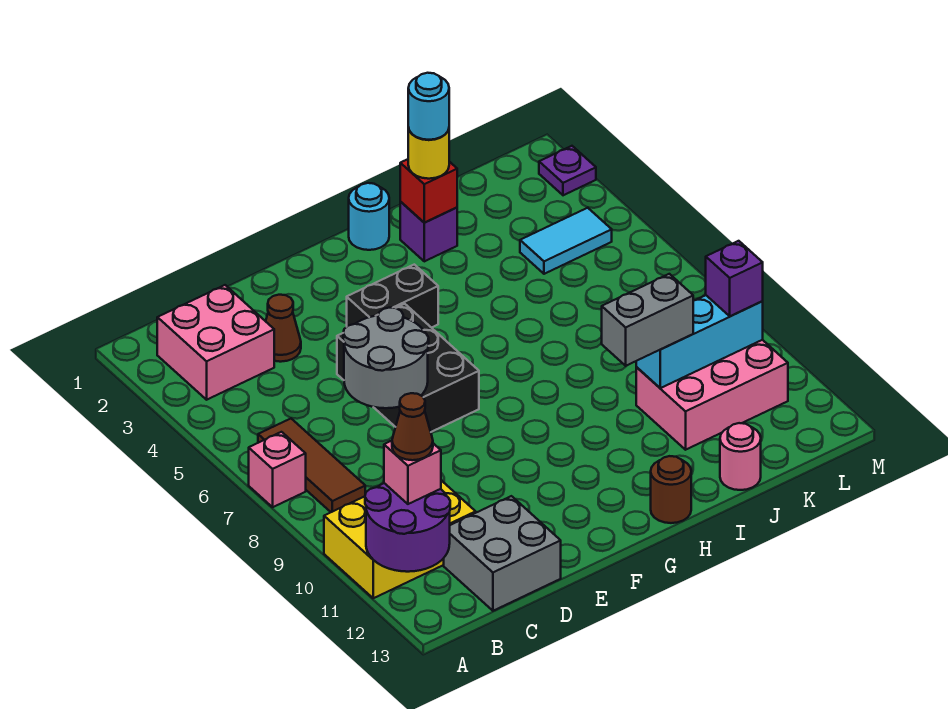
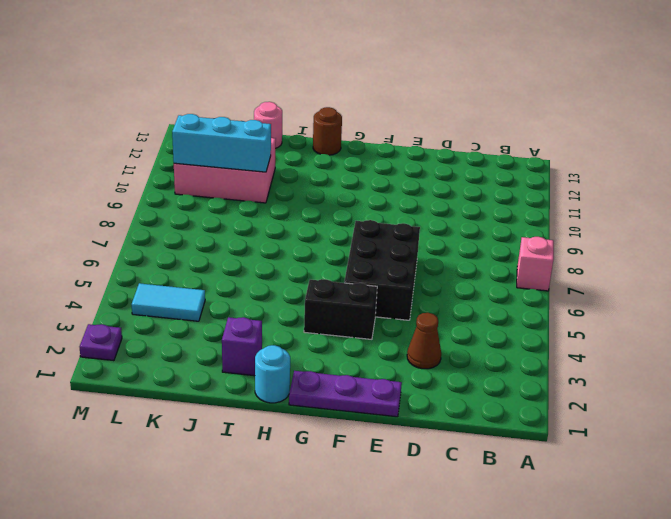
purple 1x3 plate [289,371,402,417] -> none
none -> yellow 2x3 brick [324,480,476,598]
none -> pink 2x2 brick [157,285,274,400]
none -> brown 1x3 tile [258,419,365,512]

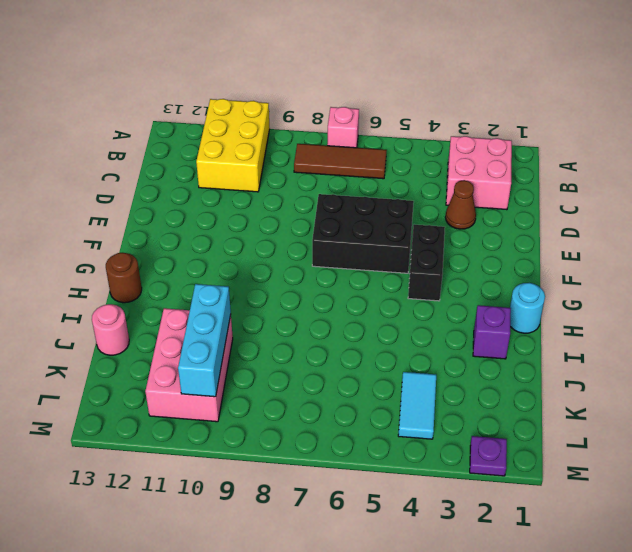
none -> grey 2x2 brick [444,496,561,611]
none -> purple 2x2 round brick [365,483,450,572]
none -> grey 2x2 round brick [343,308,429,408]

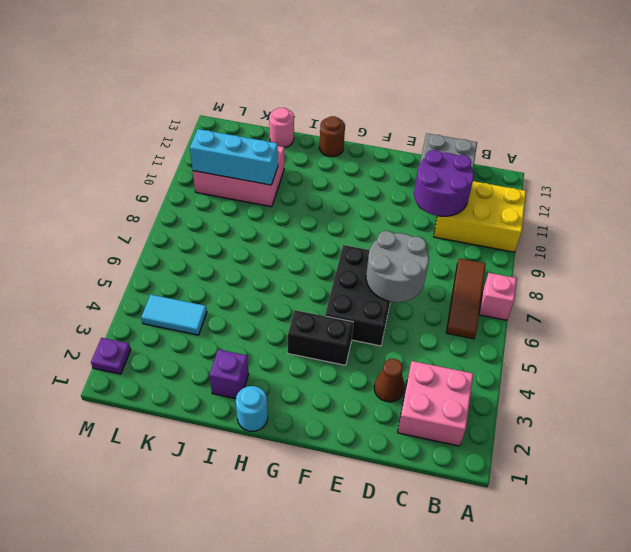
purple 2x2 round brick [414,150,474,216] -> purple 2x2 round brick moved to [365,483,450,572]
none -> red 1x1 brick [400,159,457,223]
none -> pink 1x1 brick [384,441,441,504]
none -> yellow 1x1 round brick [408,127,449,179]

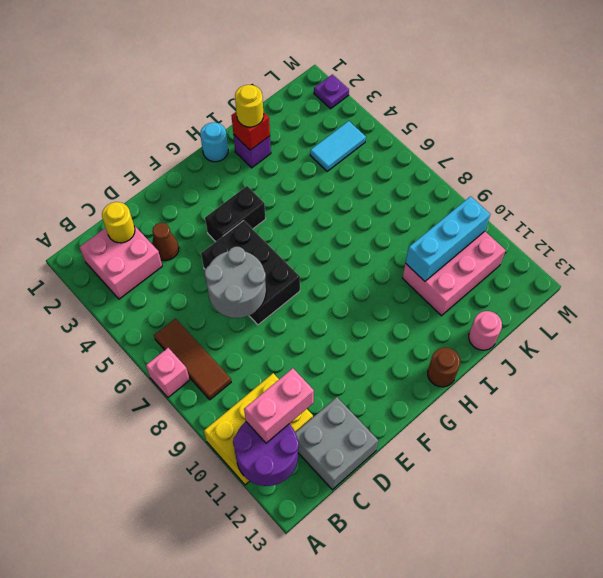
pink 1x2 brick [244,368,314,443] -> pink 1x1 brick [384,441,441,504]
yellow 1x1 round brick [102,202,135,243] -> none
none -> grey 1x2 brick [602,274,693,366]
none -> purple 1x1 brick [706,241,763,316]
none -> brown 1x1 cone [392,393,433,460]

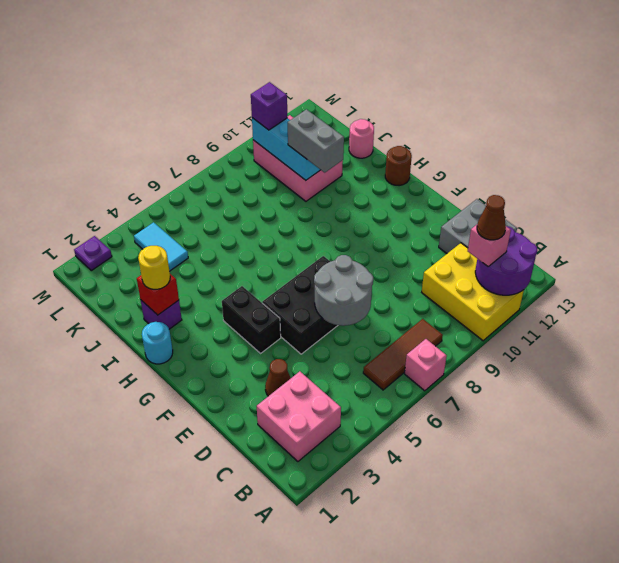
none -> cyan 1x1 round brick [408,73,449,140]

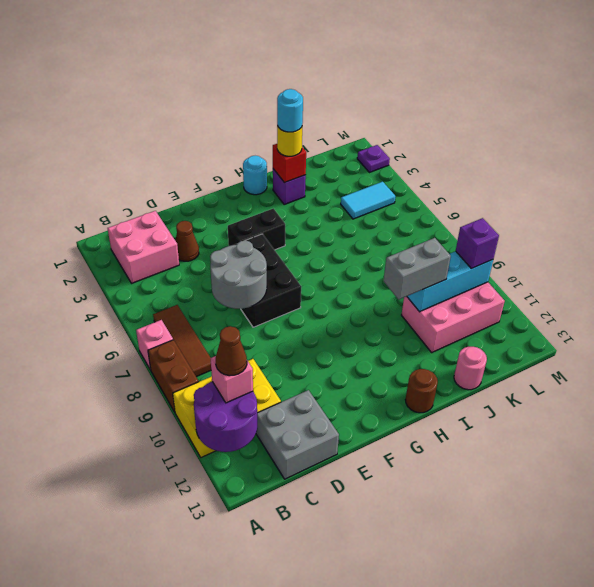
brown 1x2 brick [148,340,199,412] -> none

